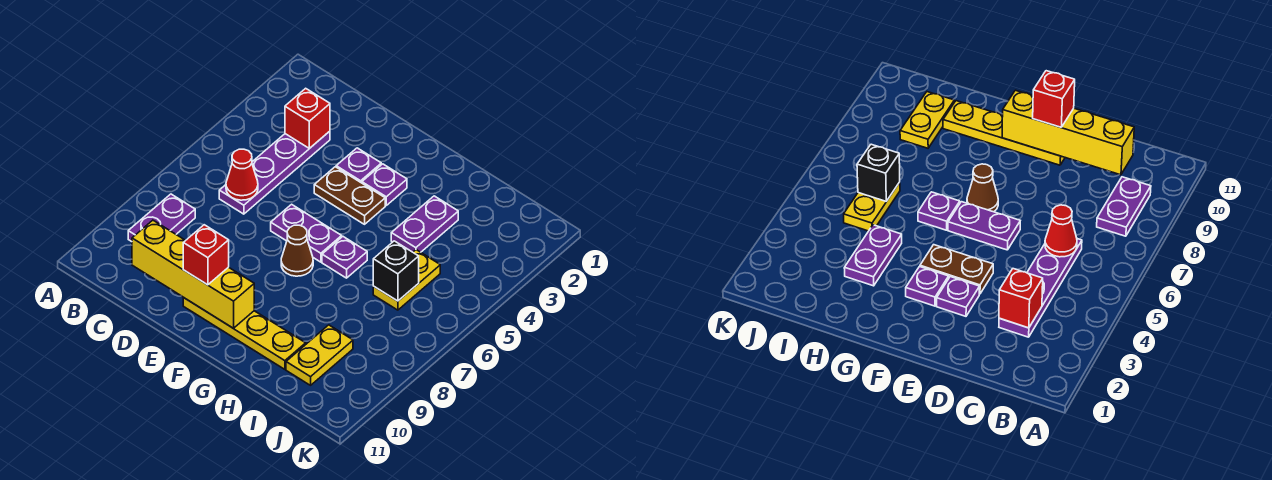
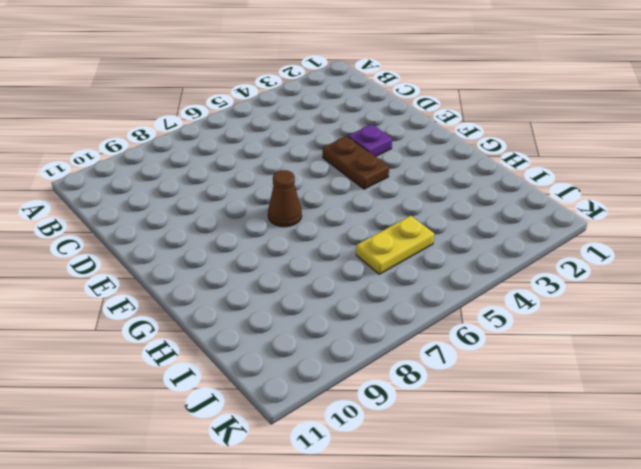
none -> purple 1x2 plate [128,194,195,242]
none -> purple 1x4 plate [219,131,330,214]
none -> purple 1x2 plate [271,204,342,262]

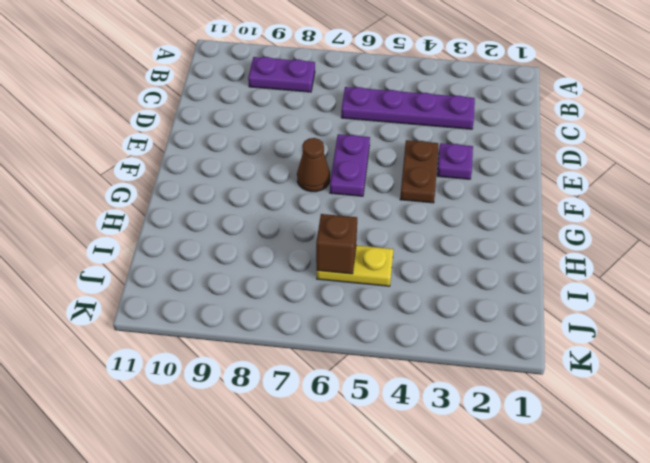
brown 1x1 brick [316,214,357,274] -> black 1x1 brick [373,241,419,301]
none -> yellow 1x4 plate [183,298,306,369]
none -> purple 1x1 plate [362,164,407,205]
none -> purple 1x1 plate [322,237,367,278]

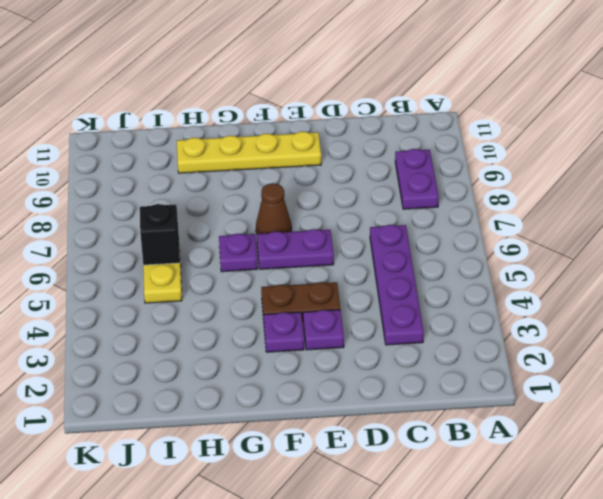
none -> purple 1x2 plate [391,196,458,252]
none -> yellow 1x2 plate [286,325,353,385]
none -> red 1x1 brick [285,88,330,148]

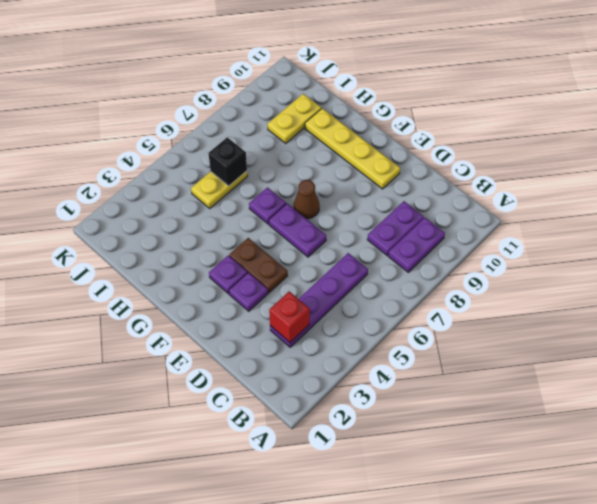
purple 1x2 plate [367,201,424,255] -> purple 1x2 plate moved to [391,196,458,252]
none -> red 1x1 cone [226,149,258,200]
none -> yellow 1x4 brick [132,220,254,328]
none -> red 1x1 brick [183,225,229,285]

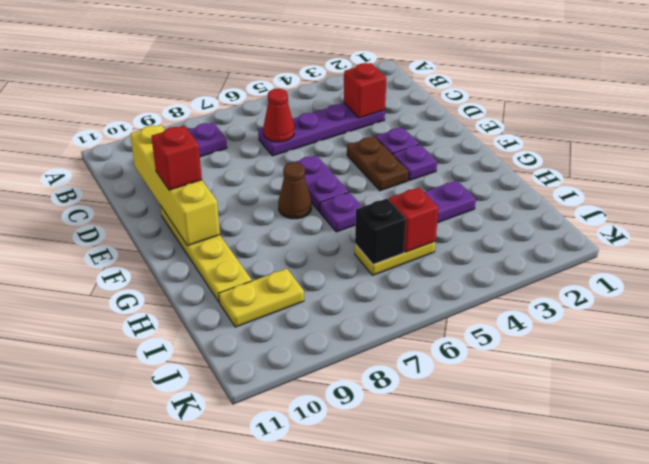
red 1x1 brick [389,187,439,252] -> none

